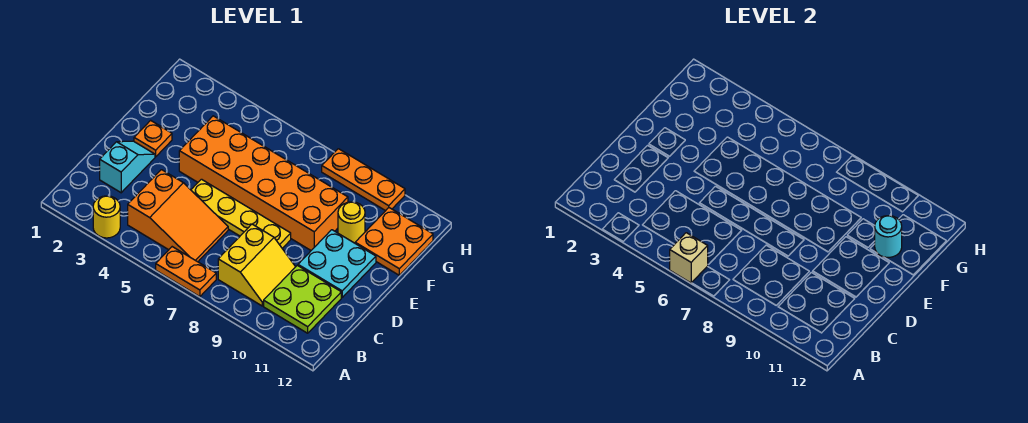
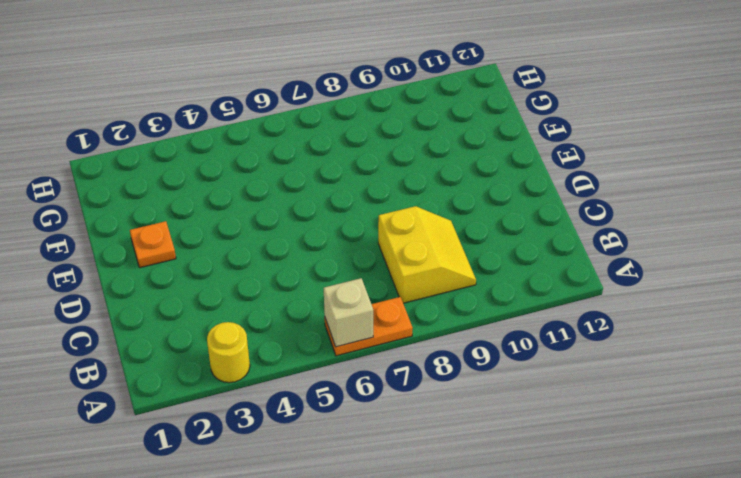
none -> orange 2x3 slope [128,170,228,262]
none -> lime 2x2 plate [264,265,341,333]
none -> cyan 1x2 slope [100,141,155,193]

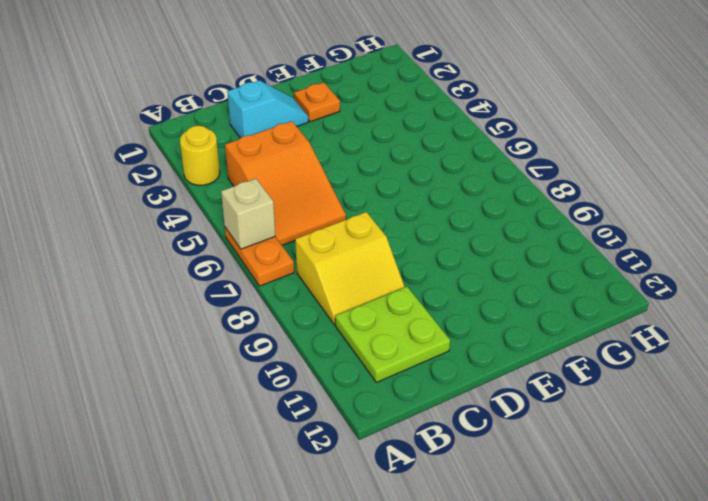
none -> yellow 1x4 plate [191,179,291,248]
none -> cyan 2x2 plate [298,230,376,297]
none -> orange 2x6 brick [179,116,348,250]

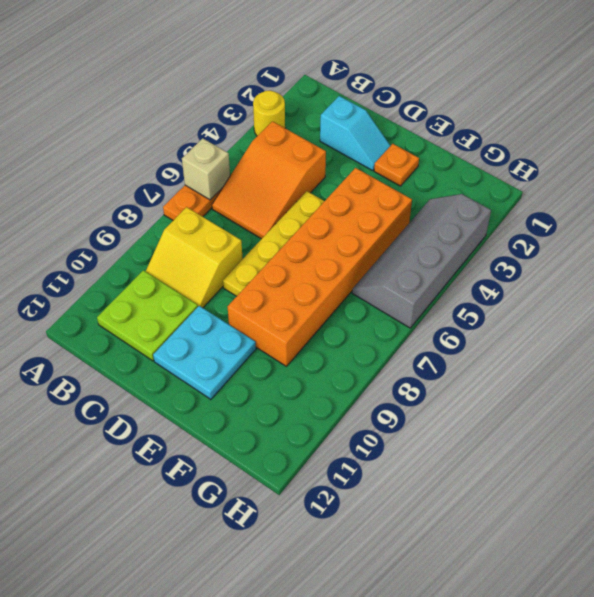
grey 2x4 slope [352,194,491,328] -> none
none -> yellow 1x1 round brick [338,202,365,243]
none -> orange 2x2 plate [355,208,433,275]
none -> orange 1x3 plate [322,149,405,211]

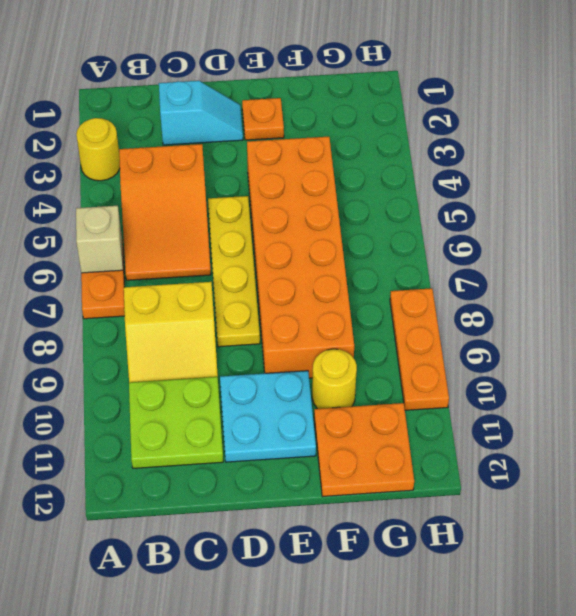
none -> cyan 1x1 round brick [875,216,902,257]

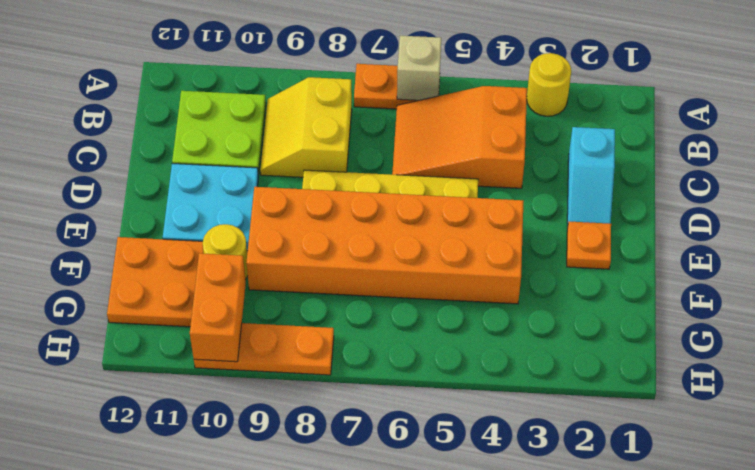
orange 1x2 brick [190,253,246,362] -> none
none -> cyan 1x1 round brick [875,216,902,257]

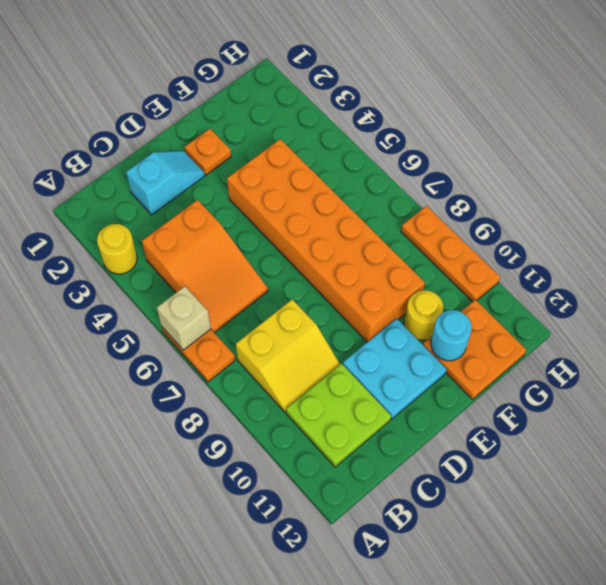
none -> yellow 1x4 plate [191,179,291,248]

